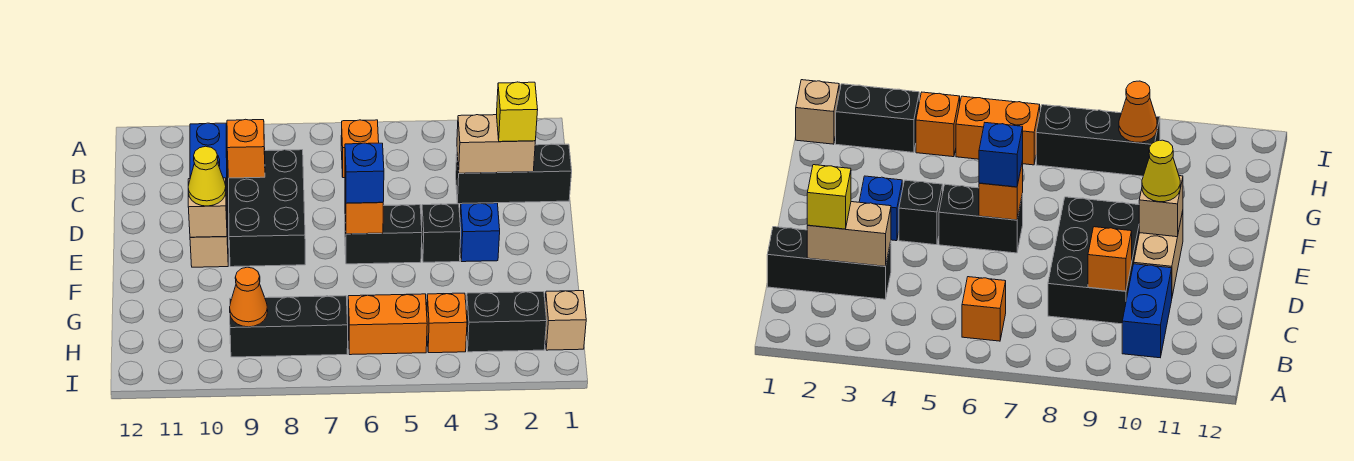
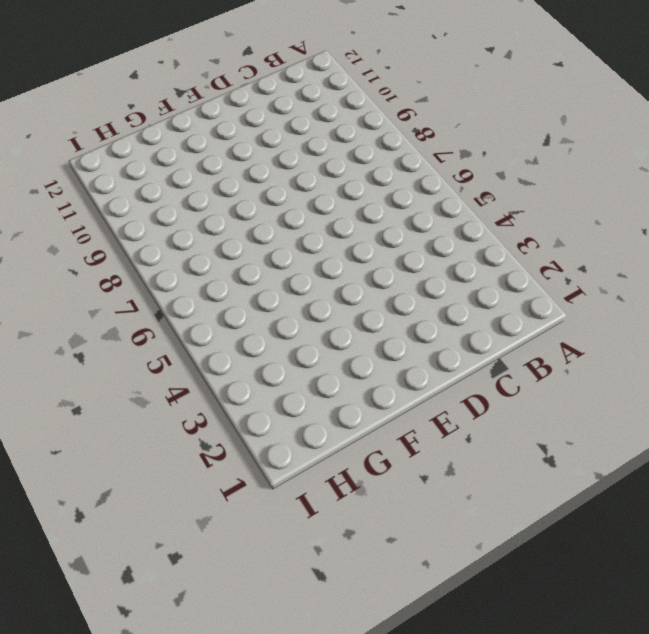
none -> orange 1x1 brick [341,120,379,178]
none -> blue 1x2 brick [190,123,228,201]
none -> black 1x3 brick [456,144,572,204]

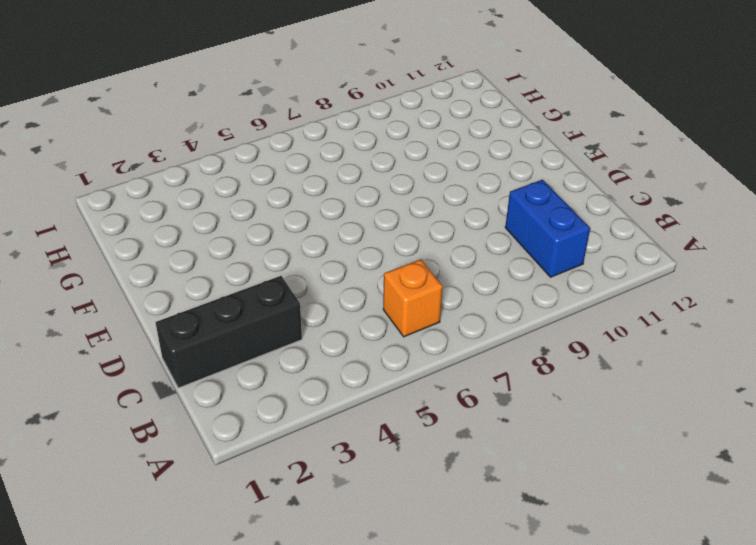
none -> black 2x3 brick [229,150,305,267]
none -> tan 1x2 brick [190,180,228,267]
none -> blue 1x1 brick [460,203,500,262]

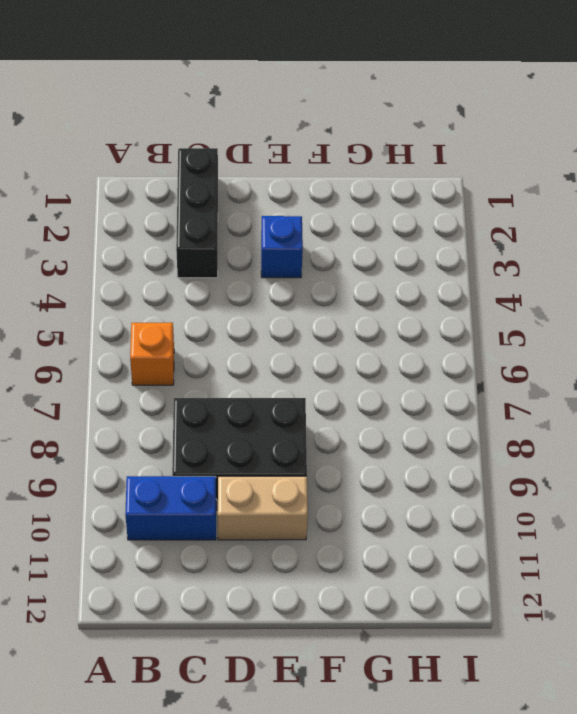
none -> black 1x1 brick [422,204,461,262]
none -> black 1x2 brick [345,205,422,264]
none -> tan 1x1 brick [545,291,586,350]

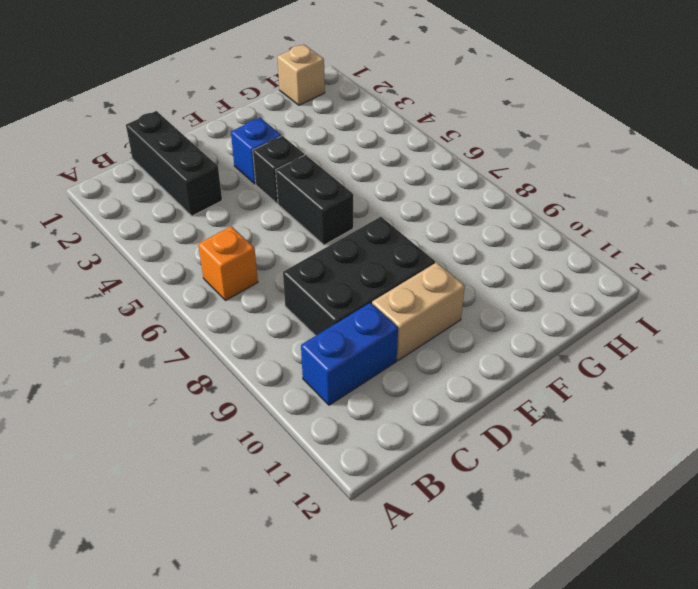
none -> black 1x2 brick [466,292,547,352]
none -> orange 1x1 brick [427,293,467,353]
none -> orange 1x2 brick [348,294,427,355]

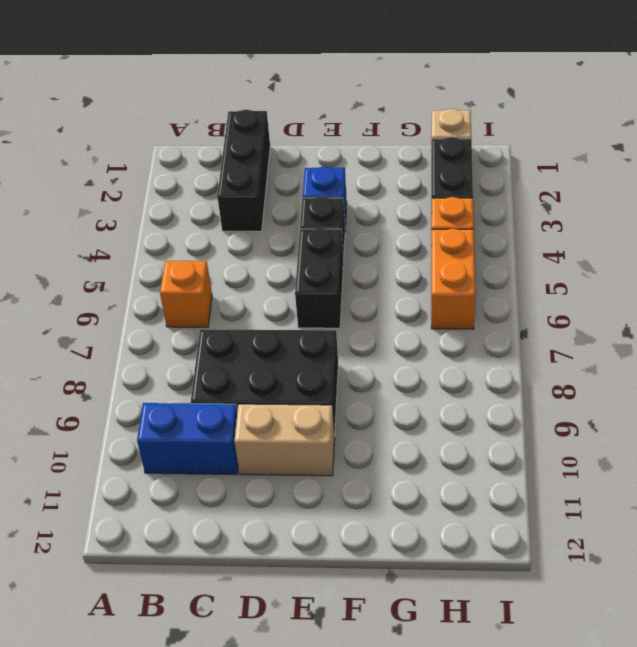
none -> black 1x3 brick [230,296,348,357]
none -> tan 1x2 brick [457,115,535,173]
none -> orange 1x1 brick [227,119,265,178]

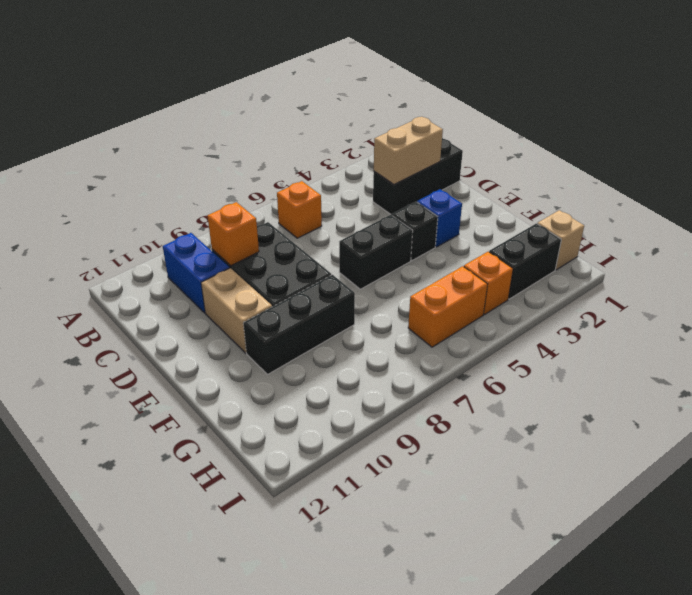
black 1x3 brick [243,275,355,374] -> black 1x3 brick moved to [230,296,348,357]
none -> orange 1x1 brick [345,190,383,234]
none -> tan 1x1 brick [188,178,227,237]
none -> orange 1x1 cone [230,267,268,327]

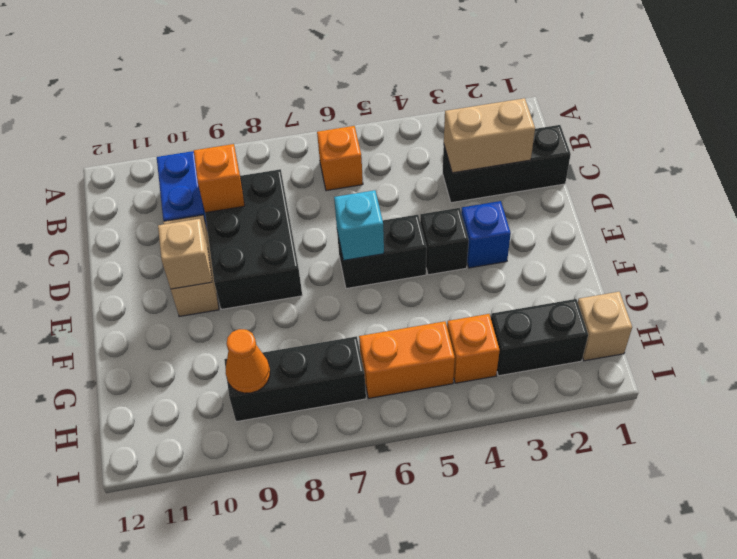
cyan 1x1 brick [334,190,384,260] -> orange 1x1 brick [345,190,383,234]
none -> yellow 1x1 brick [496,82,538,142]
none -> blue 1x1 brick [345,143,384,203]
none -> yellow 1x1 cone [188,146,226,206]

